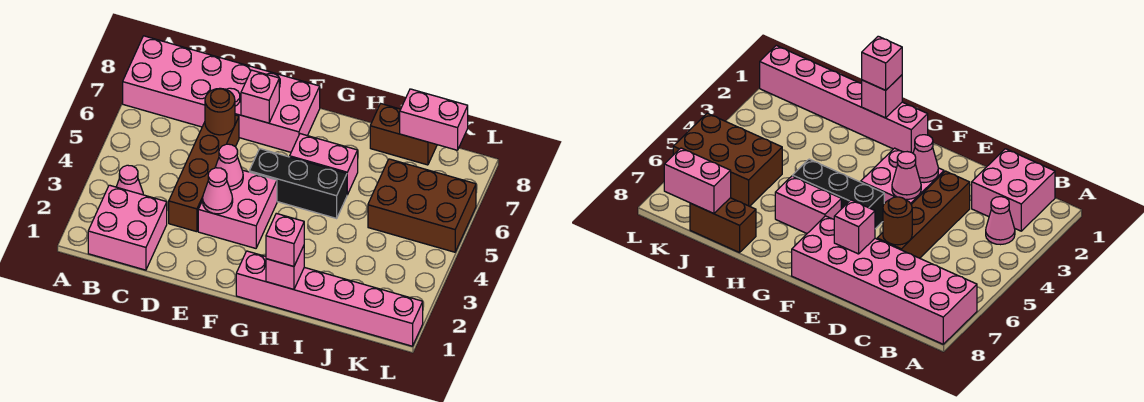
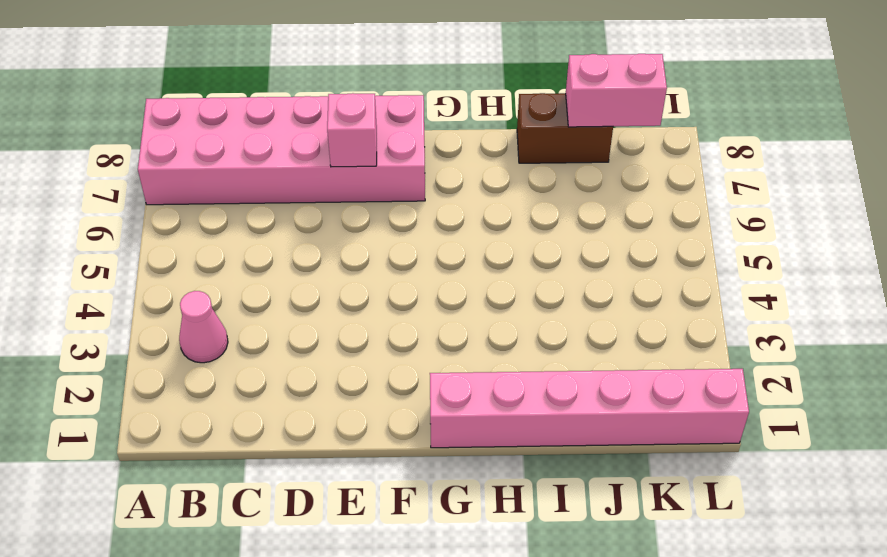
none -> pink 2x2 brick [88,185,167,270]
none -> brown 1x4 brick [169,115,239,232]
none -> pink 2x2 brick [198,170,277,248]

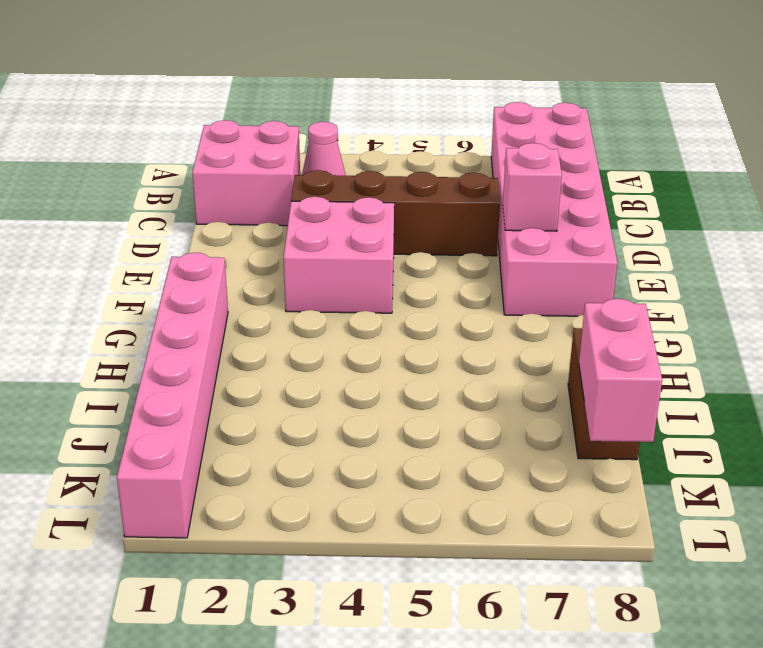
none -> black 1x3 brick [249,149,347,218]
none -> pink 1x2 brick [290,134,358,195]
none -> brown 2x3 brick [368,159,476,252]

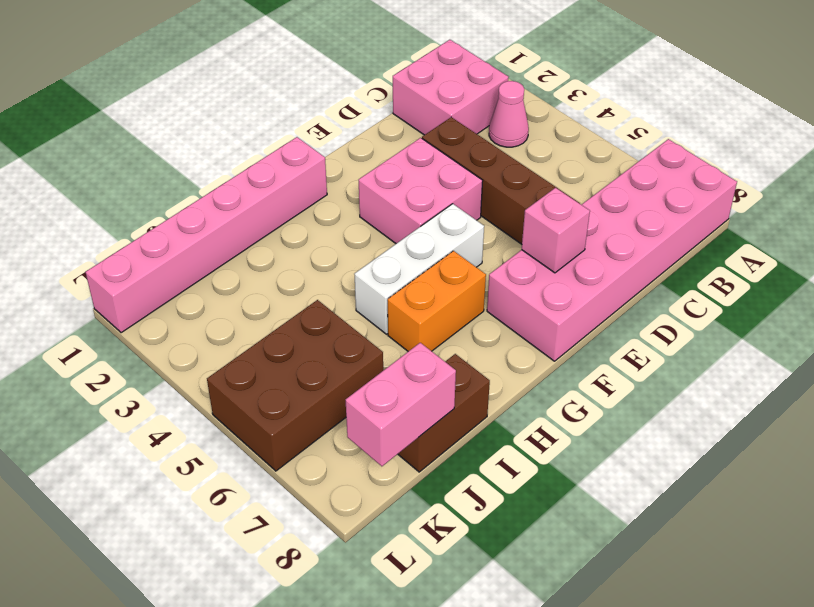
white 1x3 brick [355,204,484,334] -> black 1x3 brick [249,149,347,218]
orange 1x2 brick [388,251,486,351] -> pink 1x2 brick [290,134,358,195]
none -> brown 1x1 round brick [205,88,235,135]
none -> pink 1x1 cone [203,168,233,214]
none -> pink 1x1 cone [215,144,243,190]

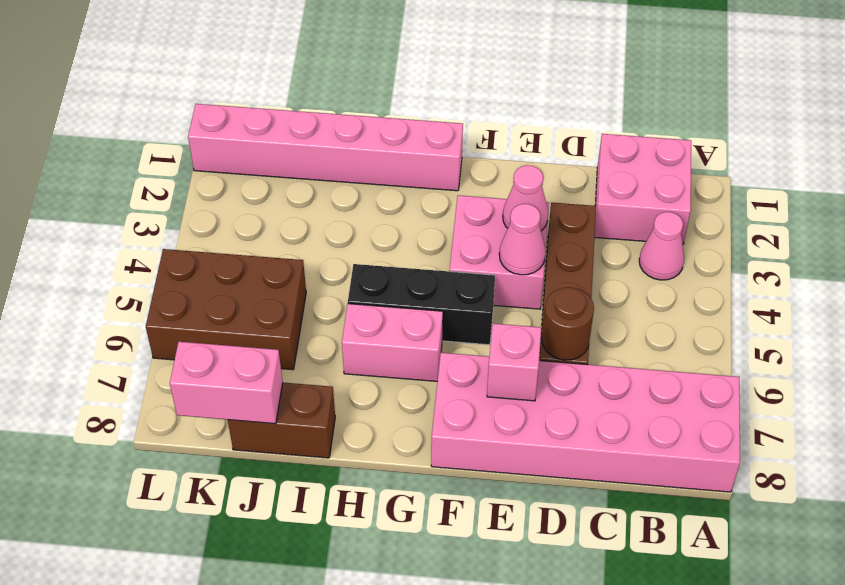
none -> pink 1x1 brick [266,246,304,289]
none -> pink 1x1 brick [266,213,304,266]

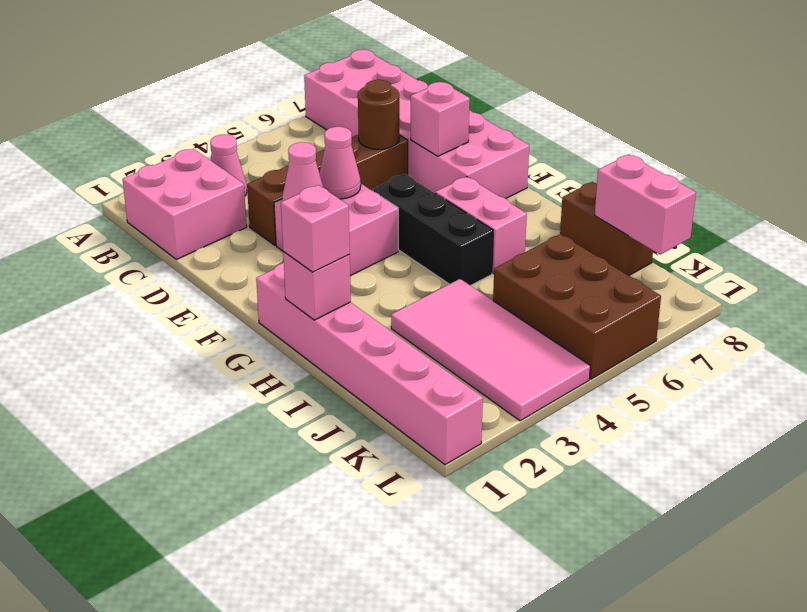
pink 2x4 tile [391,279,590,421] -> none

